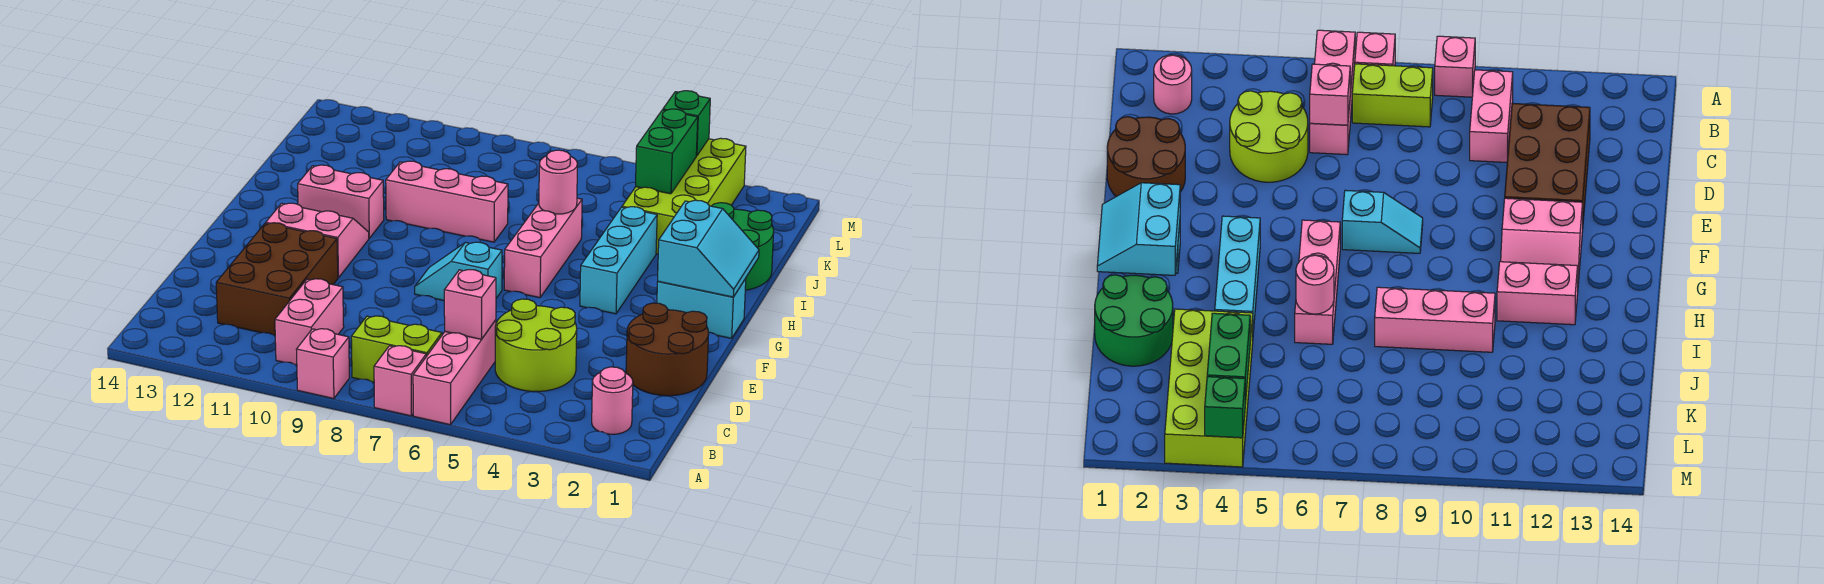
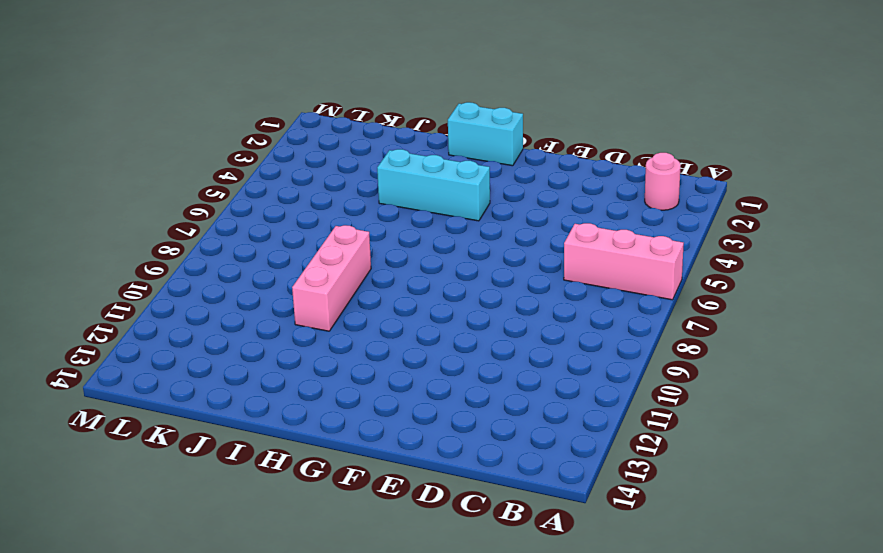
cyan 1x2 brick [448,102,523,166] -> cyan 1x2 brick turned to [657,279,746,338]
none -> pink 1x1 brick [374,346,426,416]
none -> pink 1x1 brick [296,329,349,399]
none -> lime 1x2 brick [351,316,442,382]

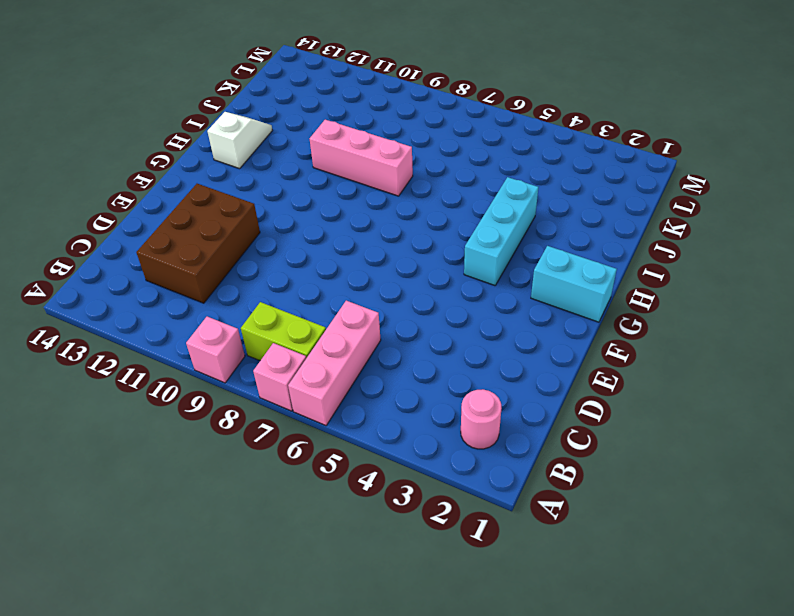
white 1x2 slope [207,112,272,169] -> none
none -> pink 1x2 brick [275,279,344,365]
none -> lime 2x2 round brick [495,299,577,391]
none -> brown 2x2 round brick [626,303,709,396]

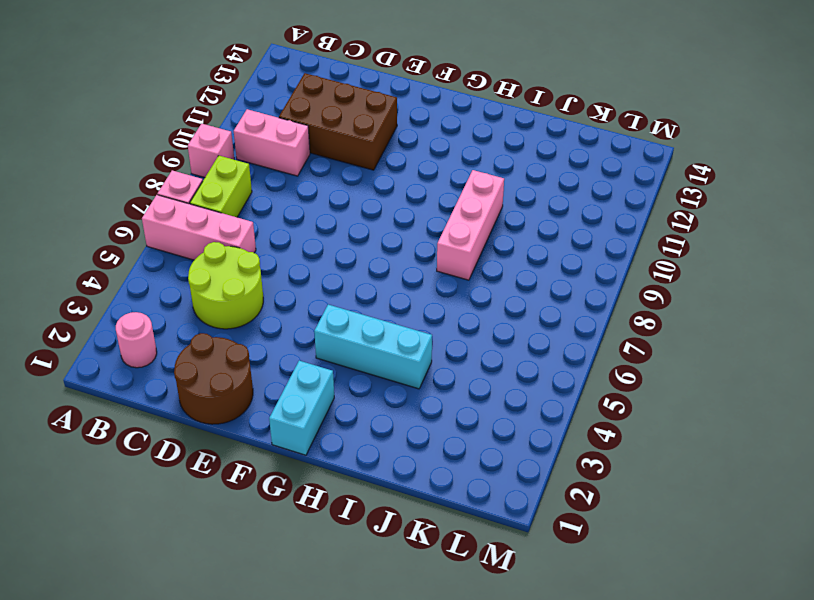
none -> cyan 1x2 slope [415,242,502,300]
none -> pink 2x2 slope [266,203,369,278]
none -> pink 1x3 brick [504,198,582,298]

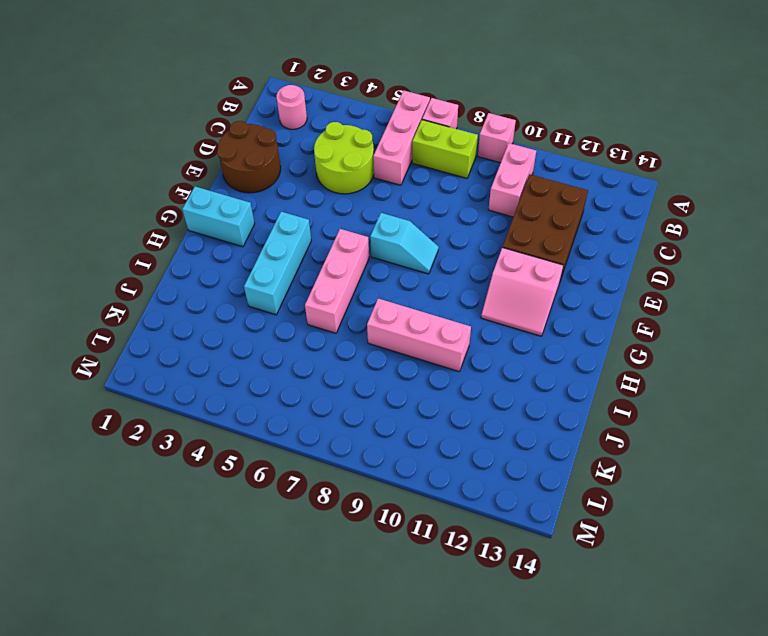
none -> pink 1x2 brick [298,165,384,238]
none -> green 2x2 round brick [712,203,774,290]
none -> lime 2x4 brick [622,138,746,254]

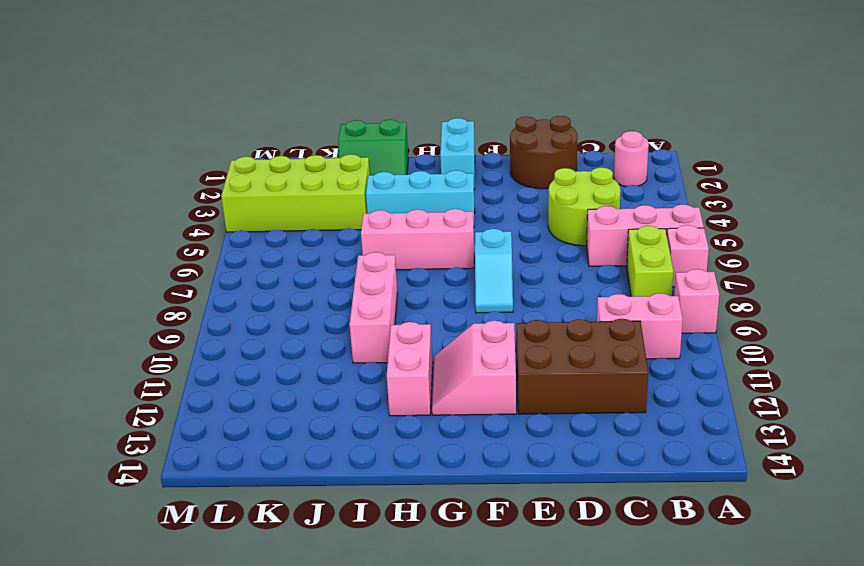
green 2x2 slope [338,120,408,175] -> green 2x2 round brick [712,203,774,290]
none -> pink 1x1 brick [444,270,496,339]
none -> cyan 2x2 slope [658,200,759,297]
none -> pink 1x1 round brick [539,150,577,214]

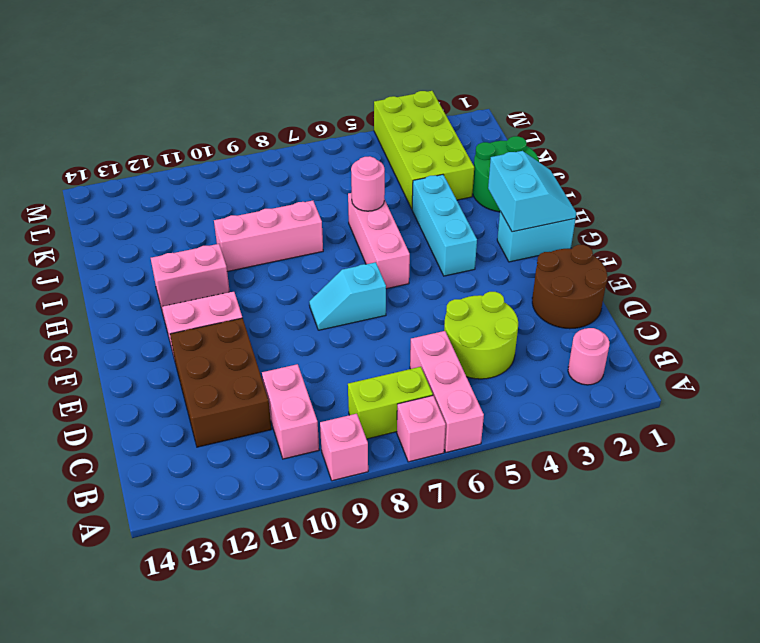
none -> pink 1x1 brick [444,270,496,339]
none -> green 1x2 brick [636,109,698,194]
none -> green 1x1 brick [663,91,710,156]

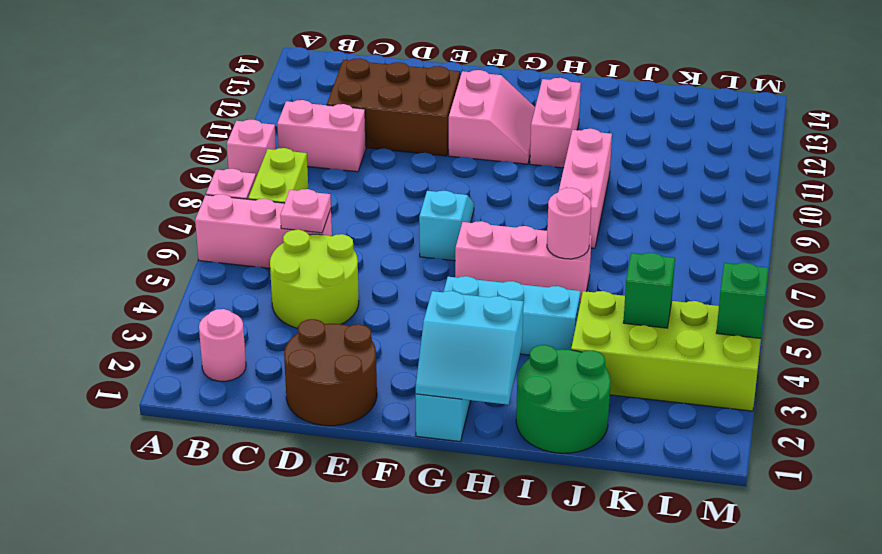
pink 1x1 plate [280,189,331,233] -> pink 1x1 brick [444,270,496,339]
green 1x1 brick [623,253,675,328] -> green 1x2 brick [636,109,698,194]

